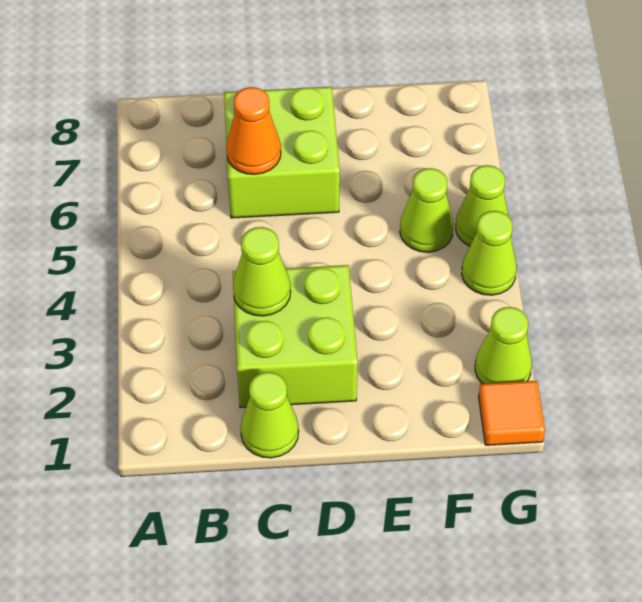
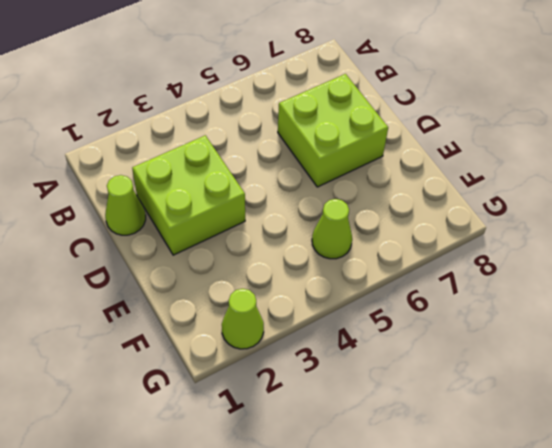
none -> orange 1x1 tile [479,381,545,445]
none -> lime 1x1 cone [462,211,517,295]

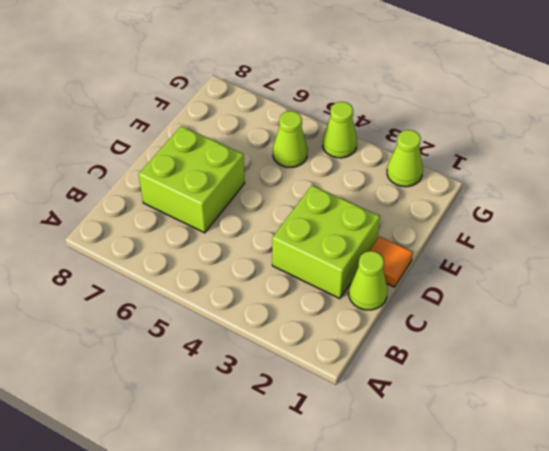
orange 1x1 tile [370,236,413,287] -> orange 1x1 tile moved to [479,381,545,445]
none -> lime 1x1 cone [456,165,509,246]
none -> lime 1x1 cone [233,227,291,316]

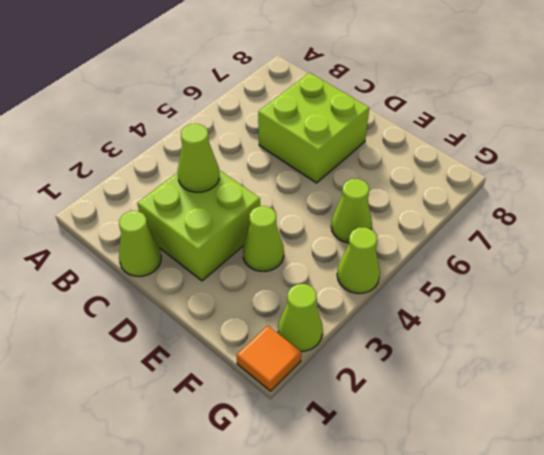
lime 1x1 cone [243,206,284,271] -> lime 1x1 cone moved to [456,165,509,246]
none -> orange 1x1 cone [226,87,281,174]

